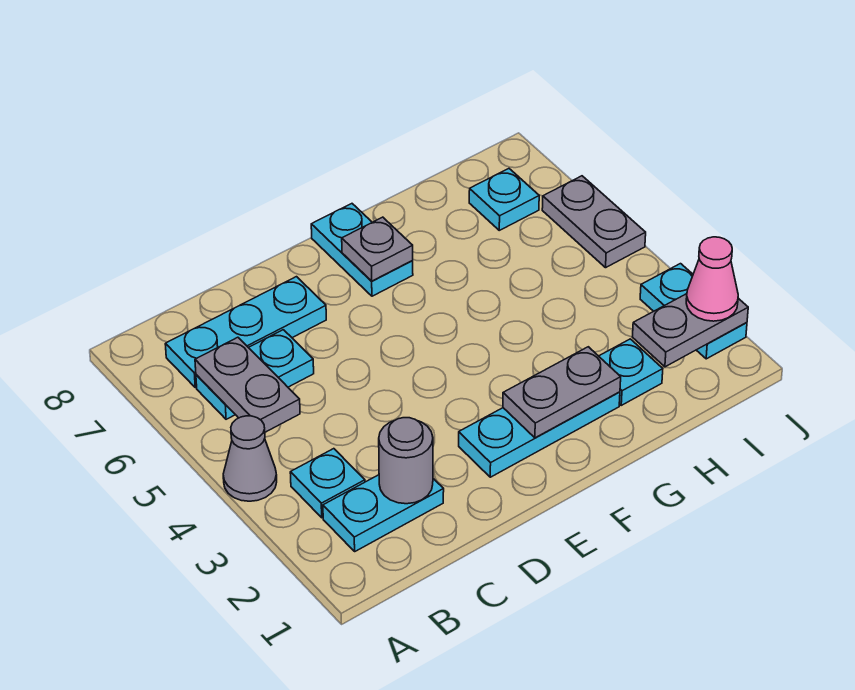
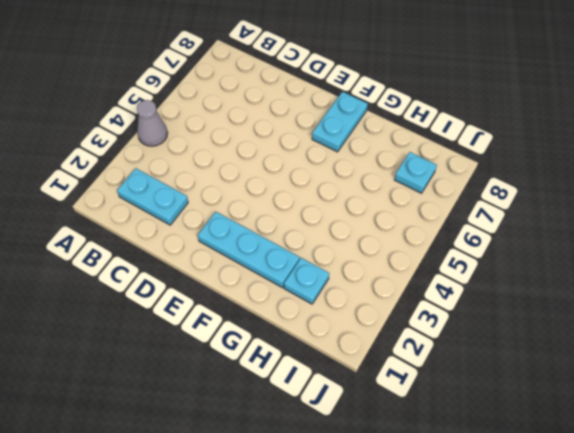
none -> cyan 1x1 plate [290,449,365,518]
none -> cyan 1x2 plate [196,330,314,419]
none -> cyan 1x3 plate [165,277,326,388]

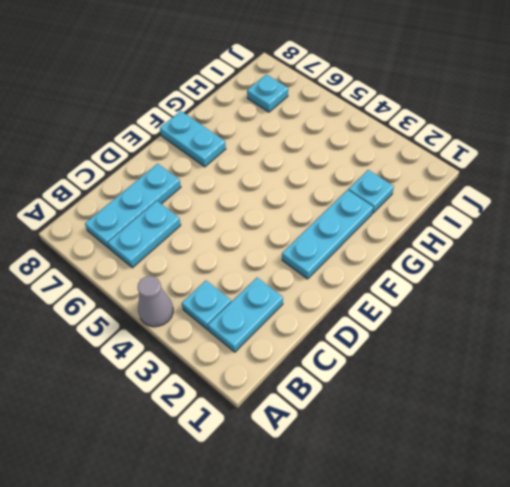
none -> cyan 1x2 plate [640,264,747,359]
none -> grey 1x2 plate [542,176,646,268]
none -> grey 1x2 plate [195,337,300,432]

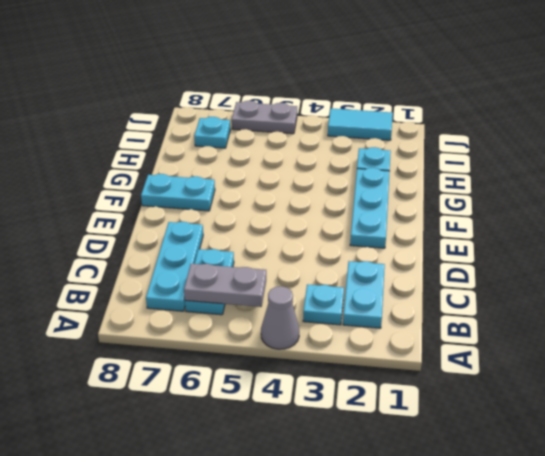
cyan 1x2 tile [328,108,393,140] -> cyan 1x2 plate [640,264,747,359]
none -> grey 1x1 round brick [379,418,433,504]
none -> grey 1x2 plate [503,347,621,438]
none -> grey 1x1 plate [342,217,413,281]

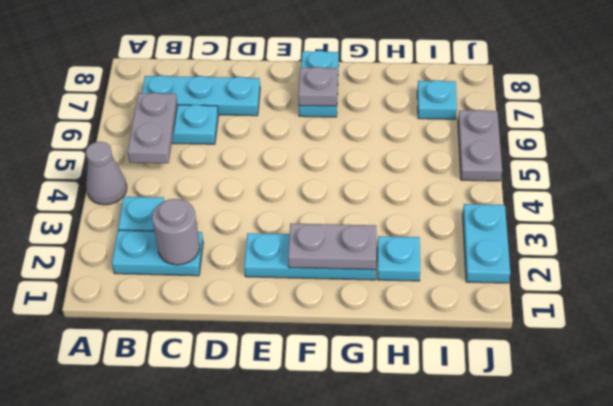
none -> grey 1x2 plate [633,294,748,367]
none -> pink 1x1 cone [686,237,738,321]

